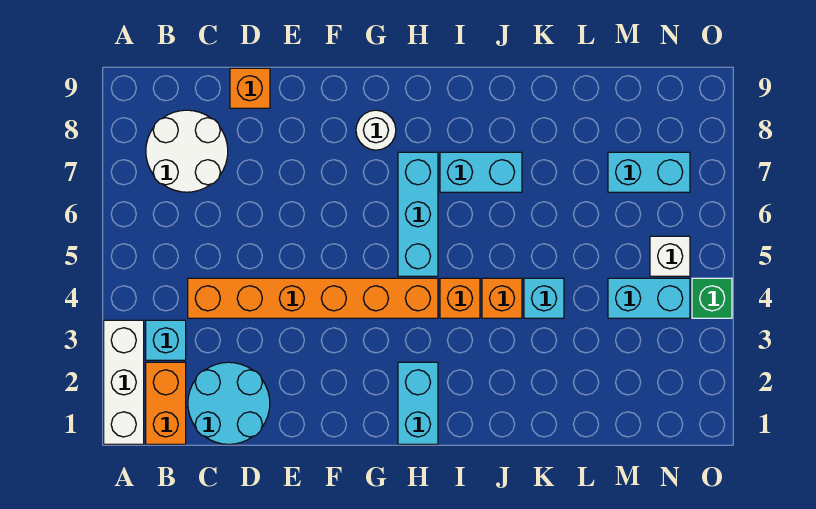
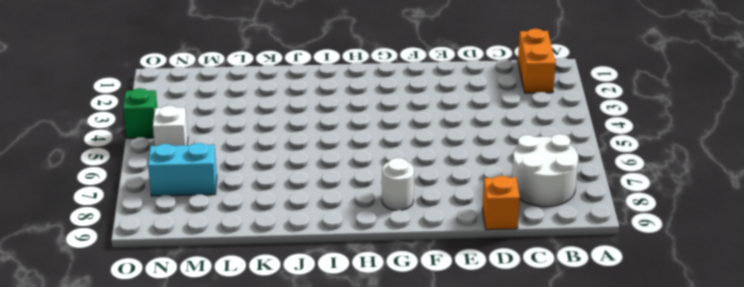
none -> white 1x3 brick [104,320,144,444]
none -> cyan 1x1 brick [146,320,186,360]
none -> cyan 2x2 round brick [188,362,270,444]

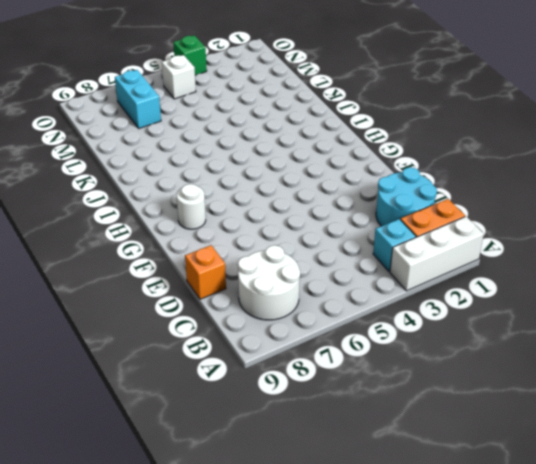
none -> orange 1x6 brick [188,278,438,318]
none -> cyan 1x2 brick [398,362,438,444]
none -> cyan 1x3 brick [398,152,438,276]

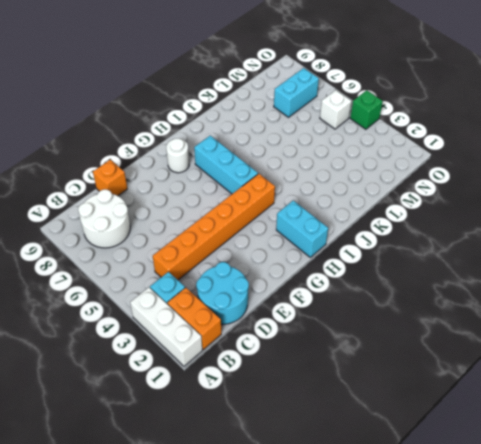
none -> orange 1x1 brick [440,278,480,318]
none -> cyan 1x2 brick [440,152,522,192]
none -> orange 1x1 brick [482,278,522,318]

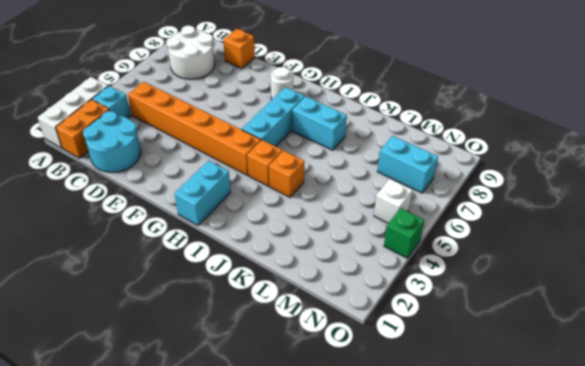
none -> cyan 1x1 brick [524,278,564,318]
none -> cyan 1x2 brick [608,278,690,318]

